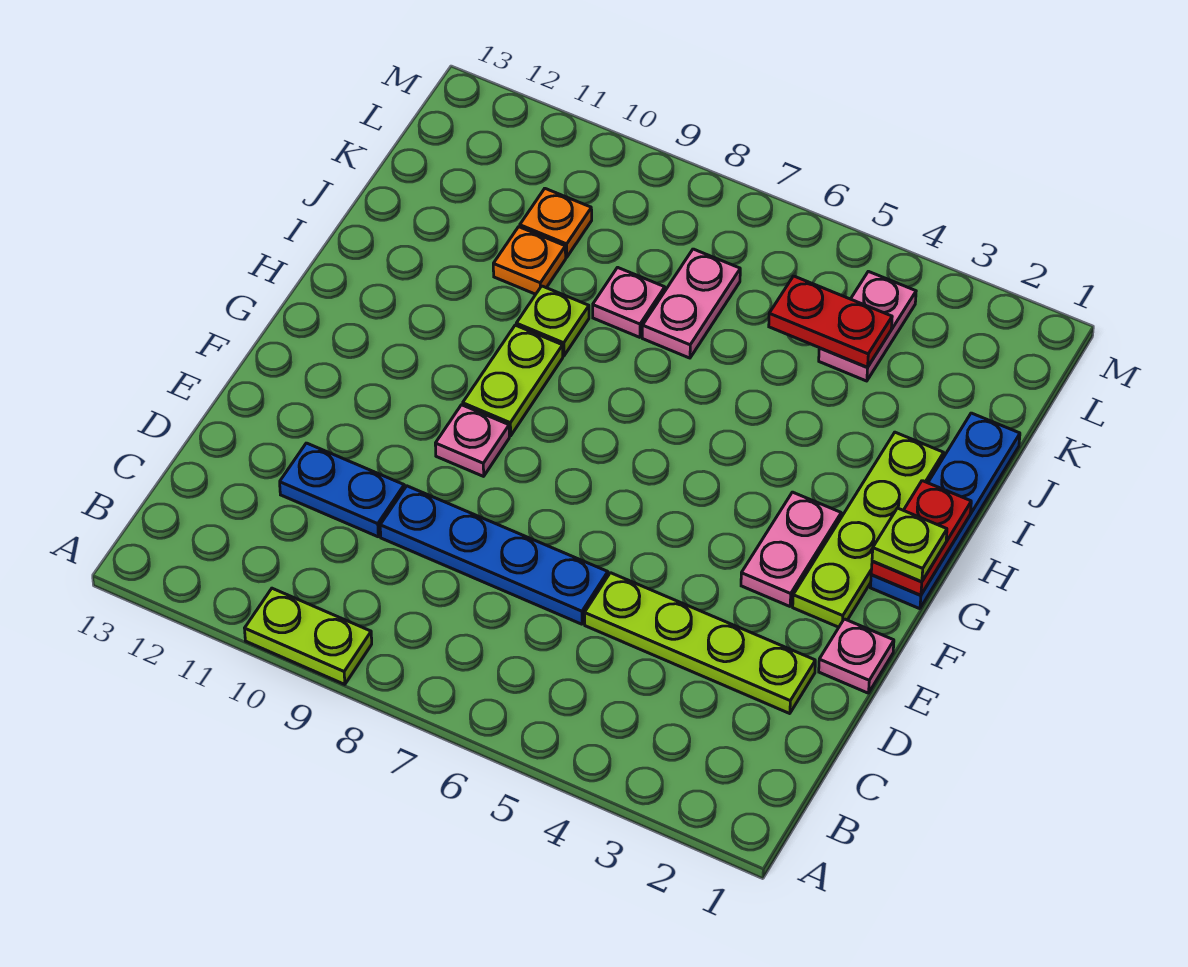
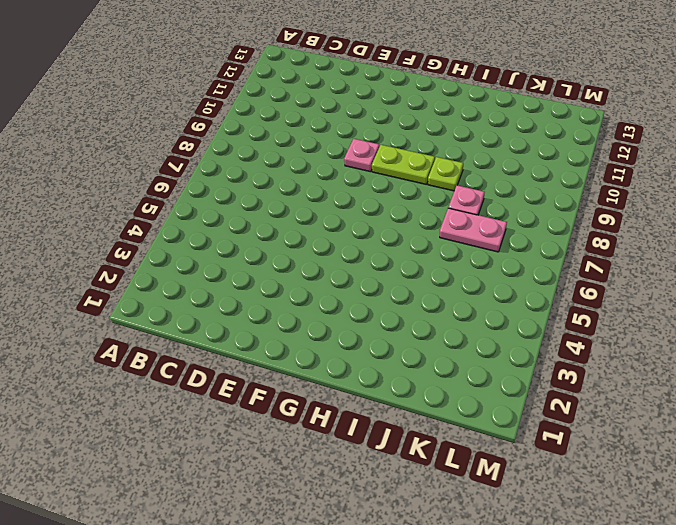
none -> lime 1x2 plate [245,588,372,684]
none -> lime 1x4 plate [585,573,815,714]
none -> blue 1x4 plate [380,486,608,624]

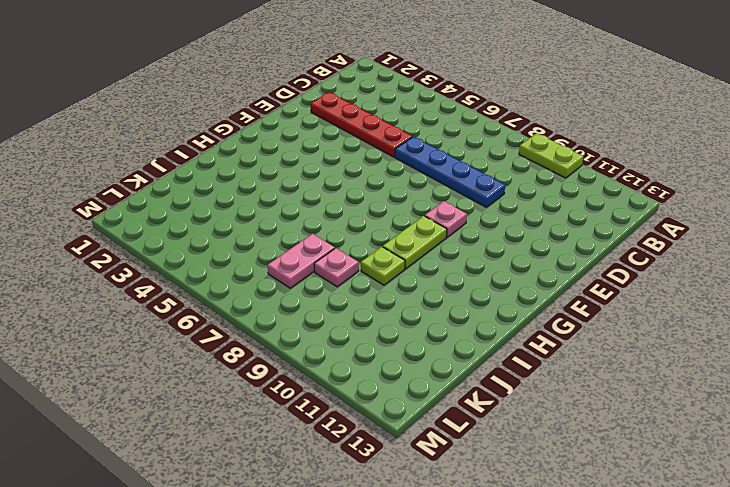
red 1x4 plate [311,92,412,157] -> lime 1x4 plate [585,573,815,714]
none -> blue 1x2 plate [280,443,404,537]
none -> pink 1x1 plate [819,619,894,693]
none -> lime 1x4 plate [793,432,944,627]

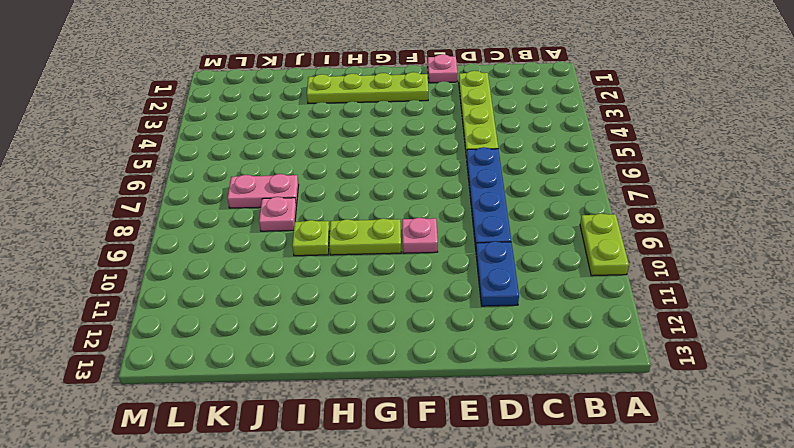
none -> pink 1x2 plate [741,492,841,606]
none -> blue 1x4 plate [870,413,1020,609]
none -> orange 1x1 plate [493,227,566,294]

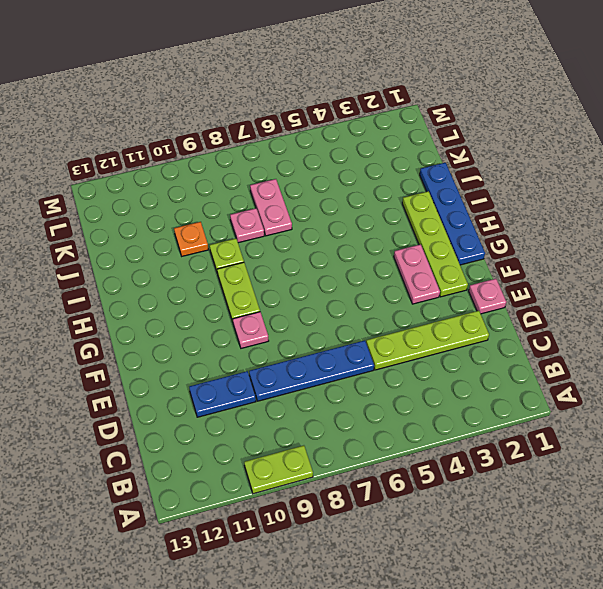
none -> pink 1x2 plate [819,271,916,381]
none -> orange 1x1 plate [520,189,592,257]
none -> red 1x2 plate [871,481,971,595]

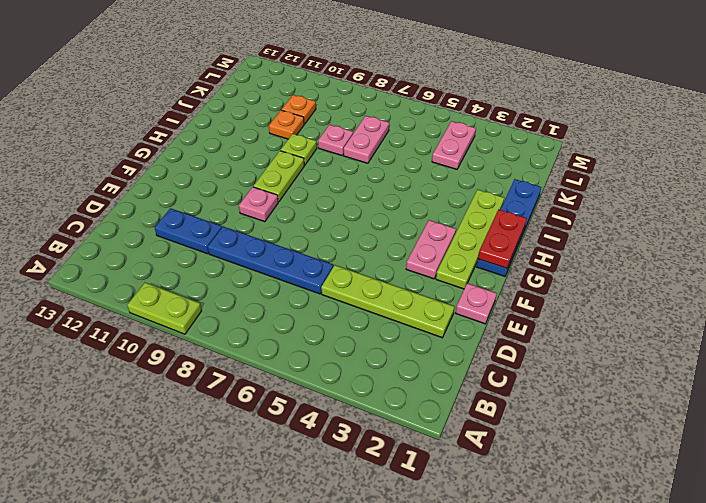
none -> red 1x2 plate [769,276,892,367]
none -> lime 1x1 plate [872,508,947,582]

